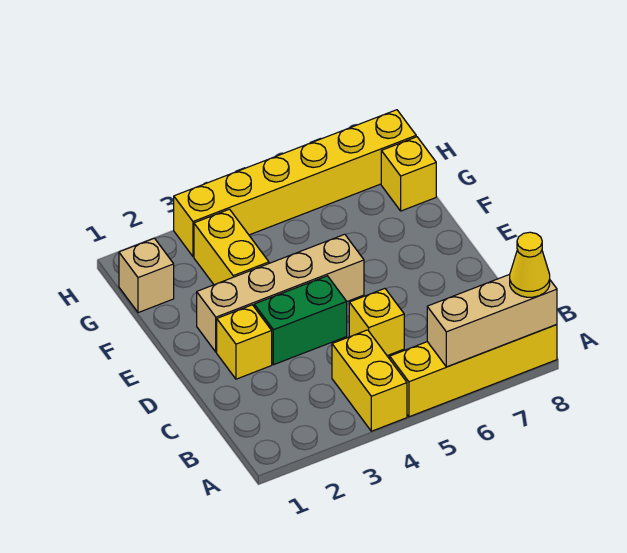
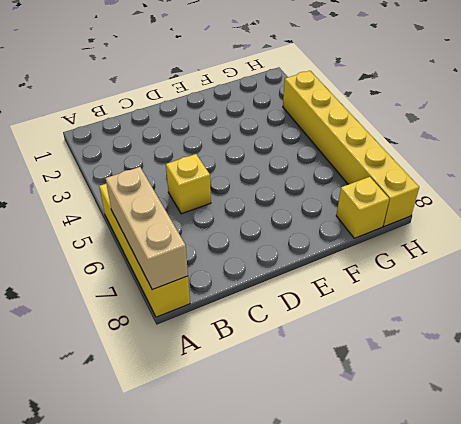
none -> yellow 1x2 brick [332,330,407,431]
none -> yellow 1x1 brick [217,305,272,379]
none -> green 1x2 brick [254,276,347,365]

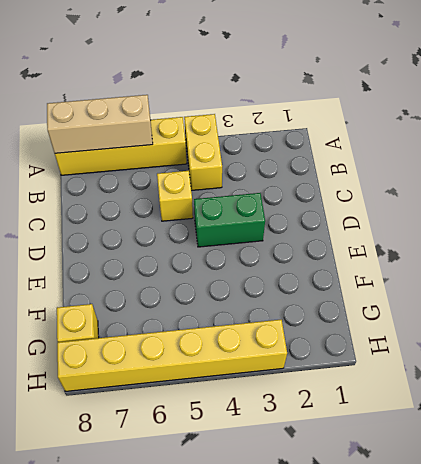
none -> yellow 1x1 brick [217,305,272,379]
none -> tan 1x4 brick [197,234,364,352]
none -> yellow 1x2 brick [194,209,269,285]

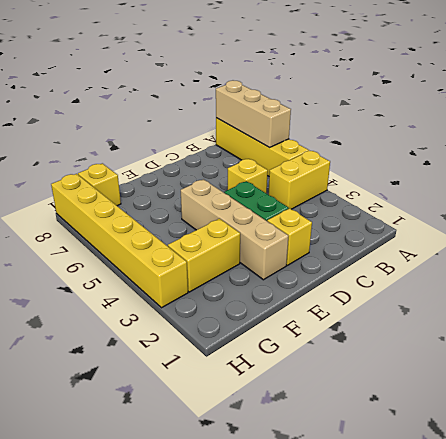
none -> tan 1x1 brick [119,238,174,313]
none -> yellow 1x1 cone [510,232,550,297]

